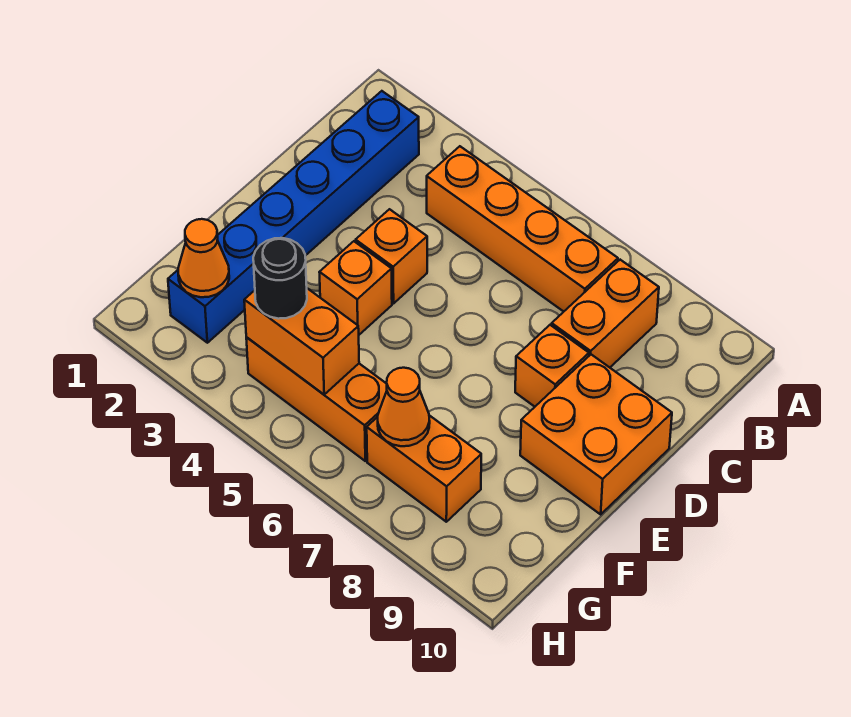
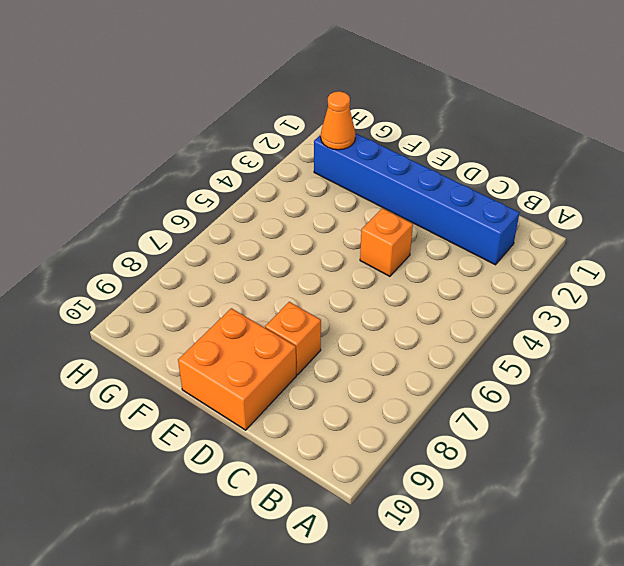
none -> orange 1x4 brick [427,146,618,312]
none -> orange 1x2 brick [552,260,659,367]
none -> orange 1x1 brick [319,241,392,335]

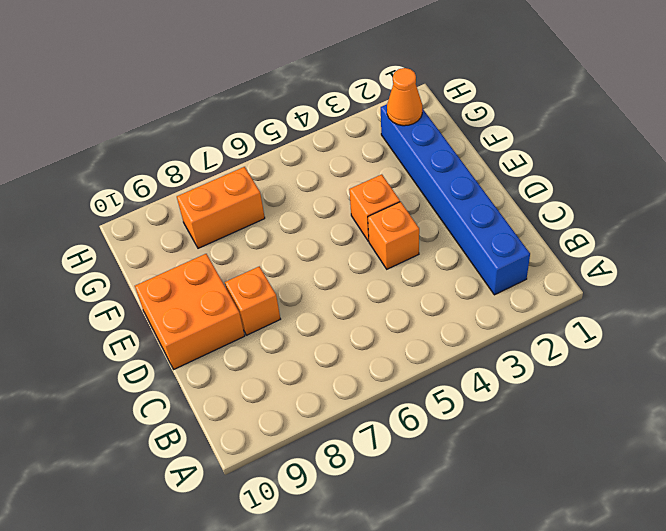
none -> orange 1x4 brick [427,146,618,312]
none -> orange 1x2 brick [552,260,659,367]
none -> orange 1x3 brick [246,337,387,461]

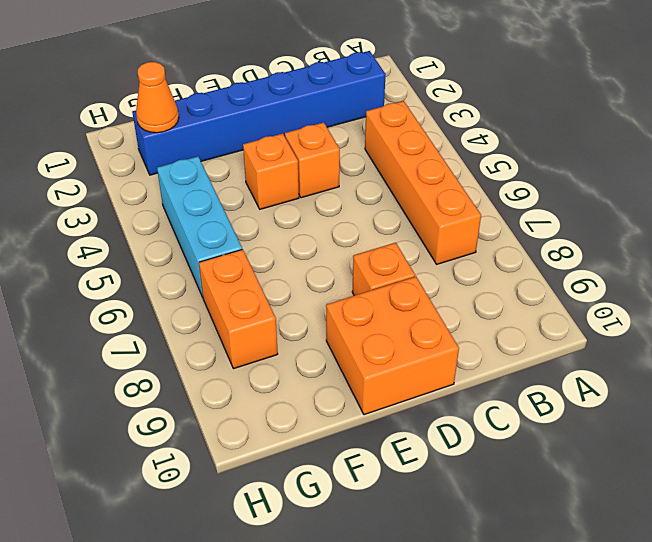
cyan 1x3 brick [157,156,242,297] -> orange 1x3 brick [246,337,387,461]
none -> orange 1x2 brick [552,260,659,367]
none -> orange 1x2 brick [244,288,359,394]
none -> orange 1x1 cone [378,368,430,446]

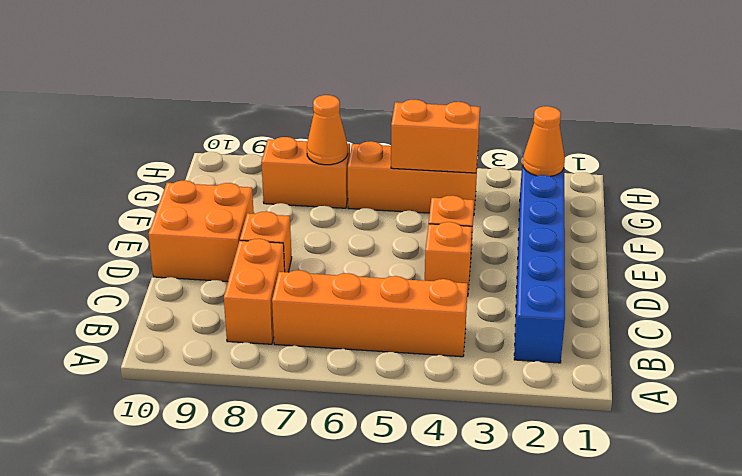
none -> black 1x1 round brick [253,238,307,319]

